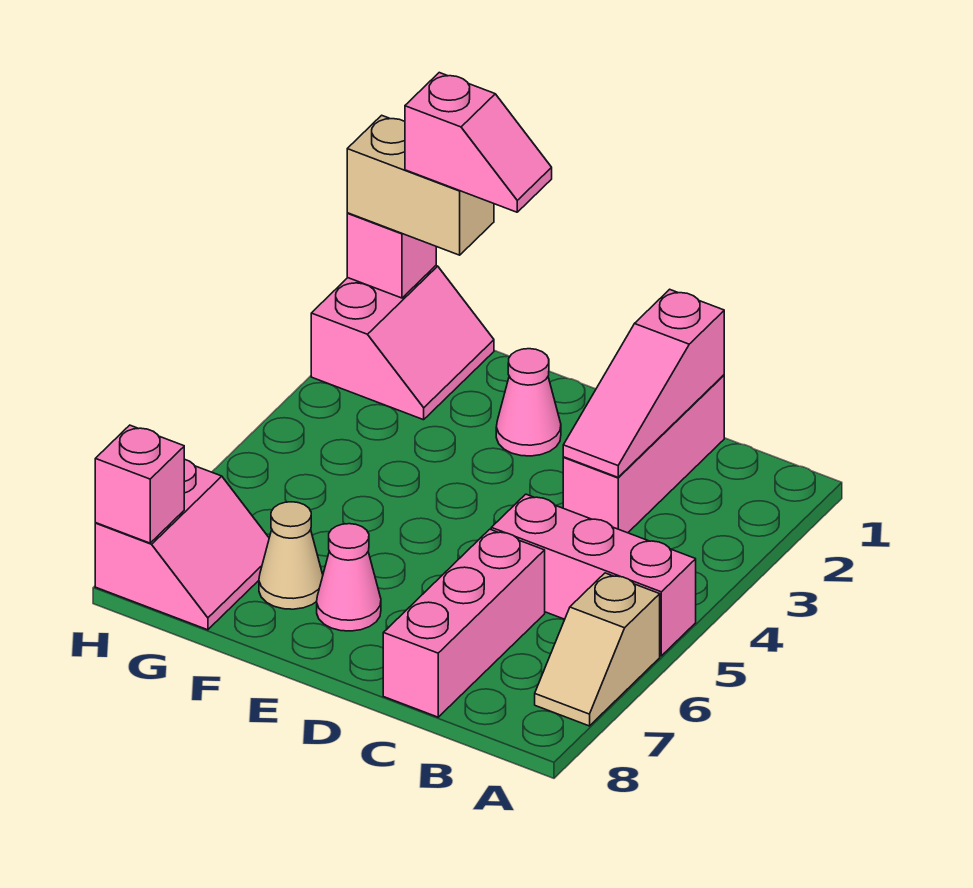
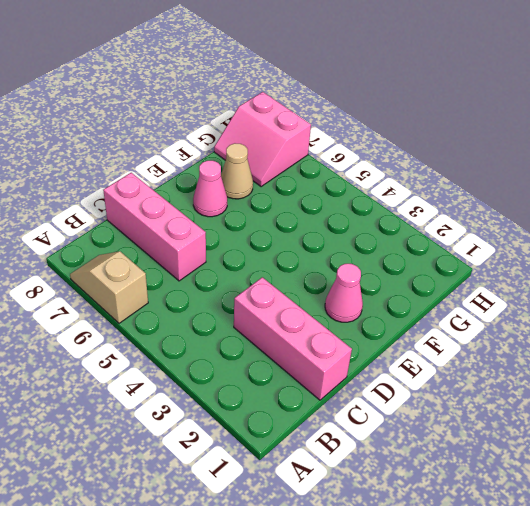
none -> pink 1x3 brick [491,494,696,656]
none -> pink 2x2 slope [311,266,494,420]
none -> pink 1x3 slope [563,289,724,477]

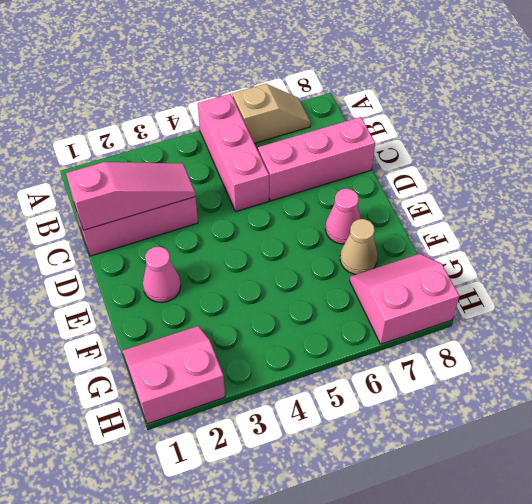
none -> pink 1x1 brick [347,213,436,298]
none -> pink 1x1 brick [95,425,184,543]
none -> tan 1x2 brick [347,115,494,255]

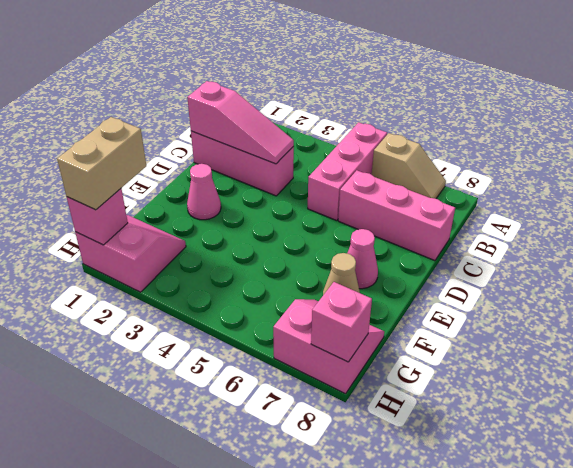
none -> pink 1x2 slope [405,73,552,212]

